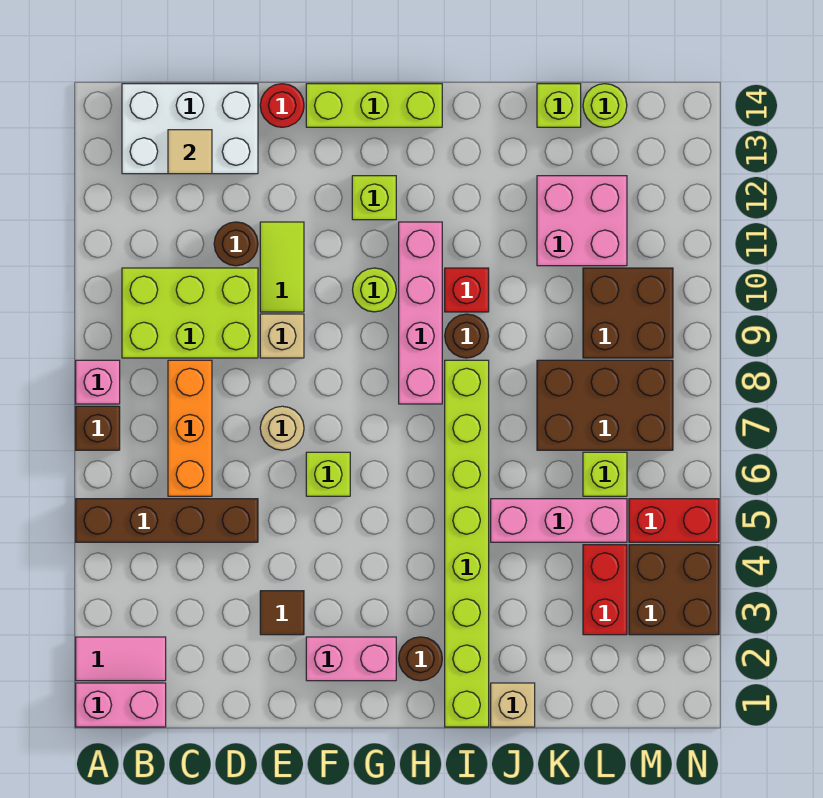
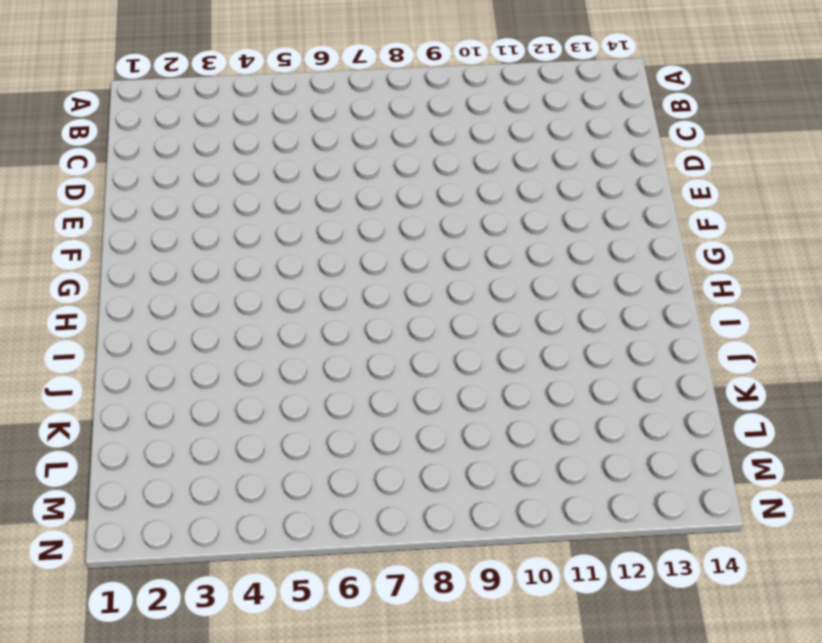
none -> pink 1x2 brick [76,683,166,727]
none -> pink 1x2 tile [76,637,166,681]
none -> brown 1x4 brick [76,499,258,542]
none -> brown 1x1 brick [76,406,120,450]

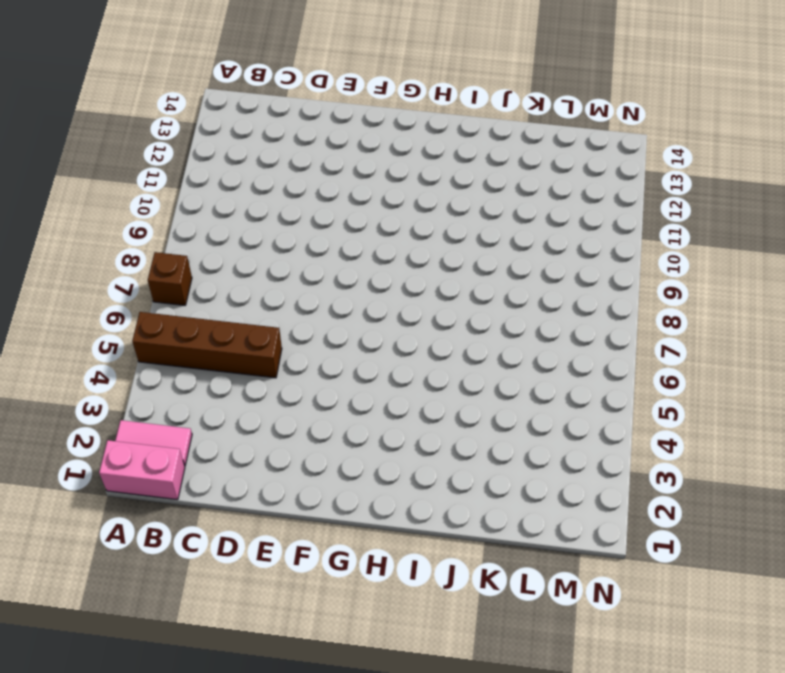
none -> pink 1x1 brick [76,360,120,404]
none -> lime 2x3 brick [122,268,258,358]
none -> white 2x3 brick [122,84,258,174]
none -> orange 1x3 brick [168,360,212,496]

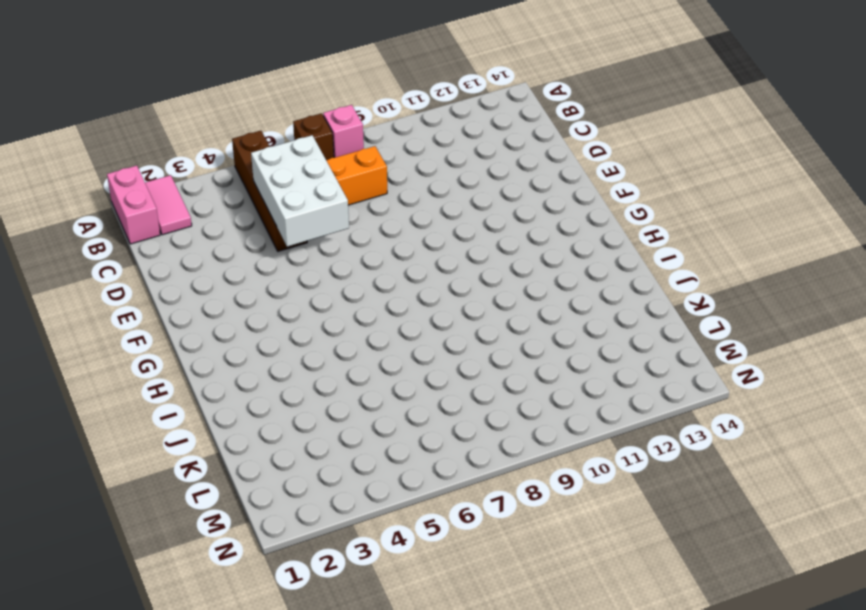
white 2x3 brick [251,135,349,247] -> white 2x3 brick moved to [122,84,258,174]
none -> lime 2x3 brick [122,268,258,358]
none -> brown 1x1 round brick [214,222,258,266]
none -> brown 1x1 tile [260,591,304,635]
none -> tan 1x1 round brick [260,406,304,450]

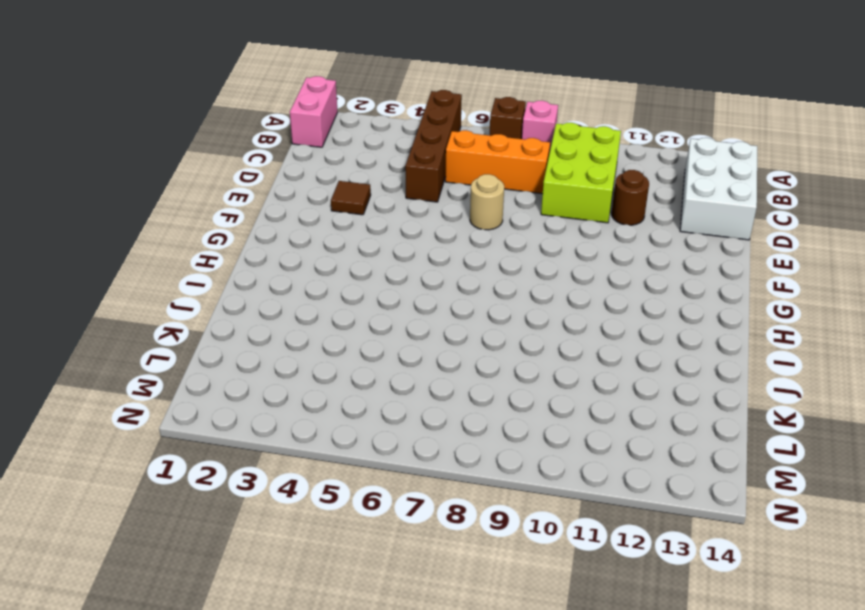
none -> pink 1x2 tile [76,637,166,681]
none -> tan 1x1 brick [260,314,304,358]
none -> lime 1x2 tile [260,222,304,312]
none -> red 1x1 round brick [260,84,304,127]

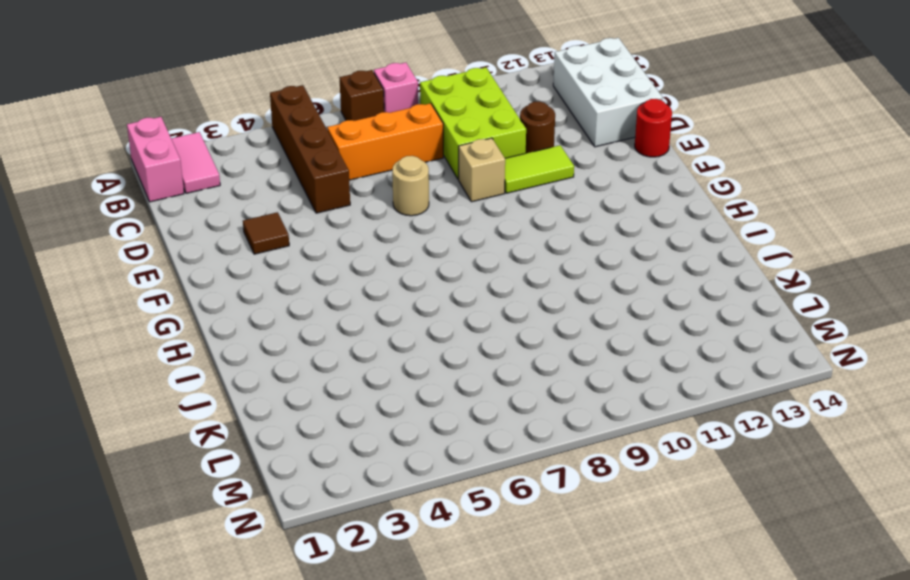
none -> pink 1x2 brick [306,637,396,681]
none -> lime 1x1 brick [306,452,350,496]
none -> lime 1x3 brick [306,84,442,127]
none -> lime 1x1 round brick [353,268,396,312]

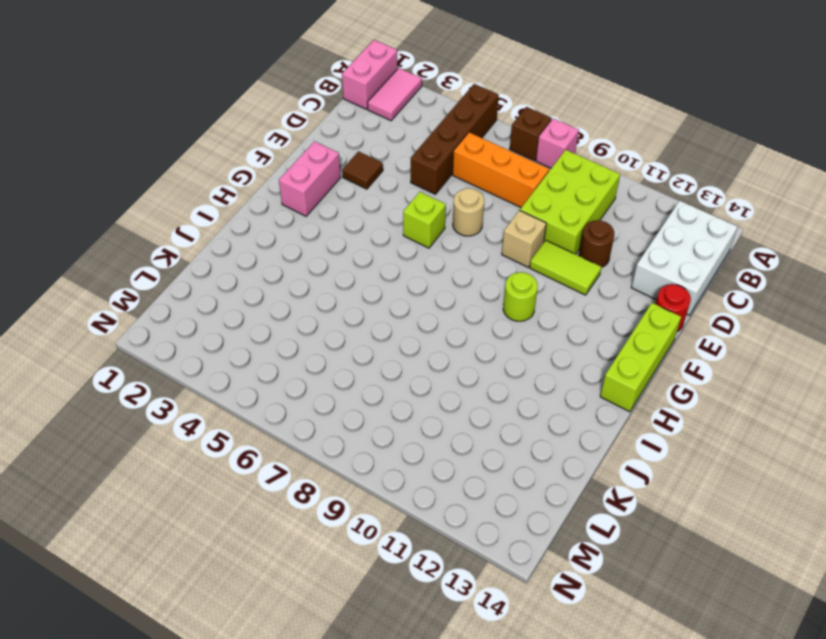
none -> lime 1x1 brick [352,176,396,220]
none -> brown 1x1 round brick [399,637,442,681]
none -> pink 1x4 brick [399,222,442,404]
none -> lime 1x8 brick [445,360,489,727]

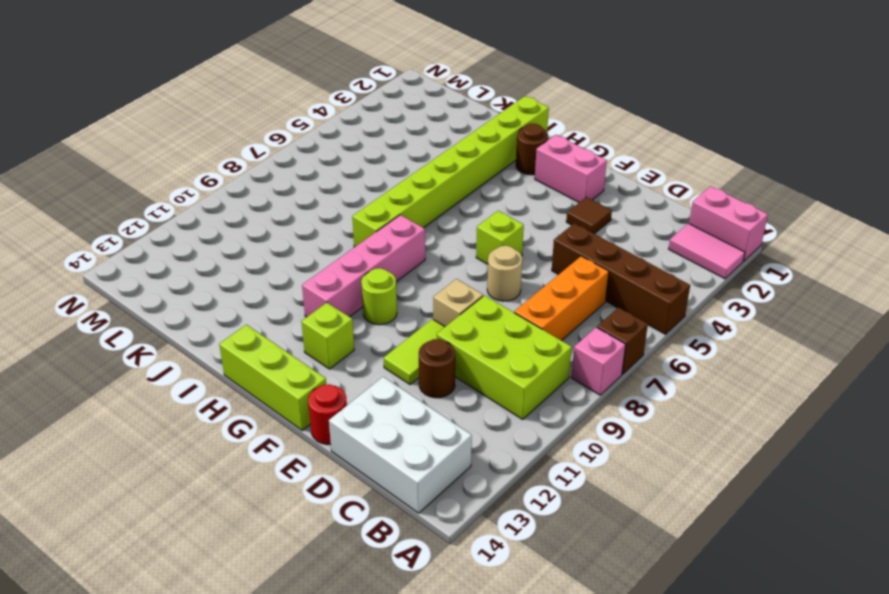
none -> brown 1x1 round brick [445,314,489,358]
none -> red 1x1 brick [445,268,489,312]
none -> tan 1x1 brick [491,683,535,727]
none -> pink 1x3 brick [491,499,627,542]

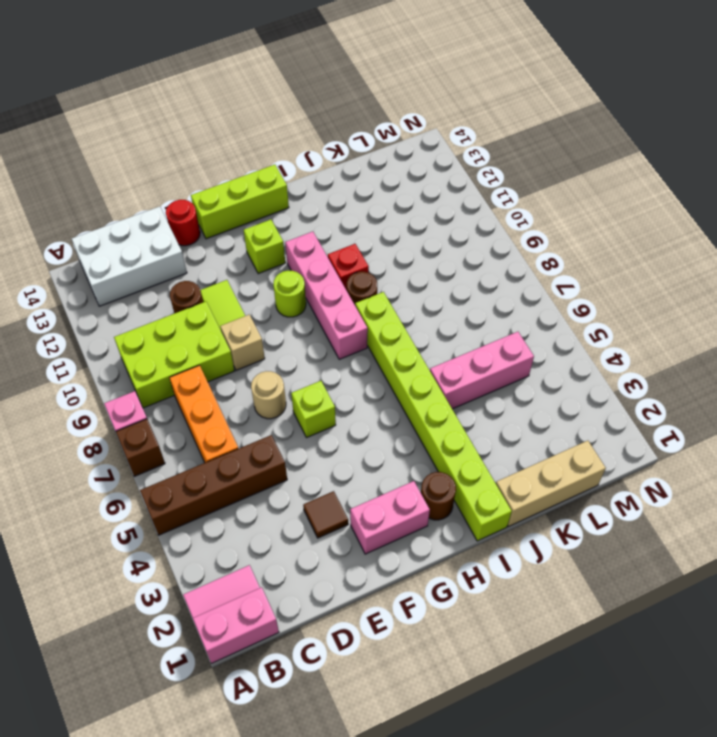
tan 1x3 brick [496,441,606,526] -> tan 1x1 brick [491,683,535,727]
none -> brown 2x3 brick [537,360,673,450]
none -> pink 2x2 brick [537,176,627,266]
none -> lime 1x1 brick [537,84,581,127]
none -> red 1x2 brick [583,545,627,635]

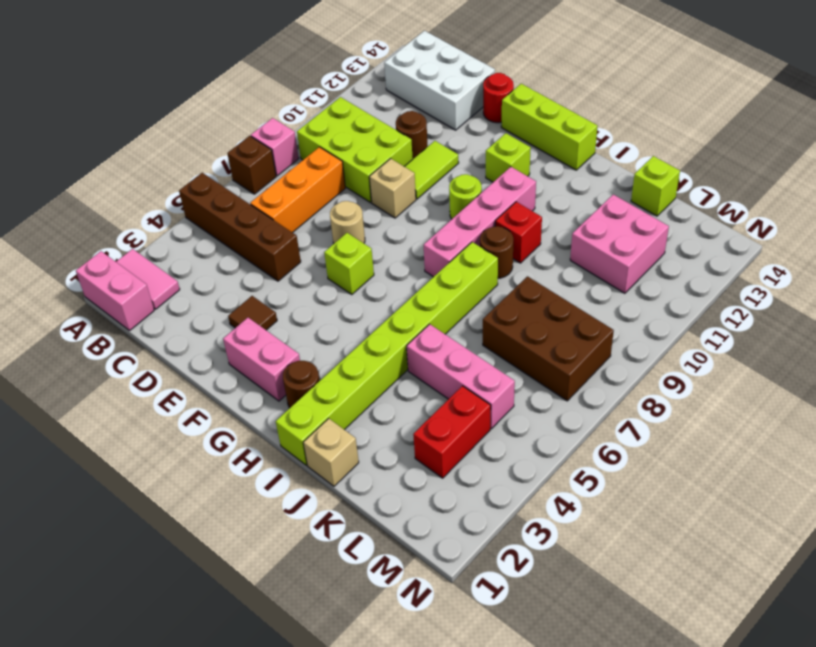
none -> lime 1x1 brick [583,452,627,496]
none -> brown 2x2 brick [583,268,673,358]
none -> lime 1x1 round brick [583,84,627,127]
none -> brown 2x2 brick [629,545,719,635]

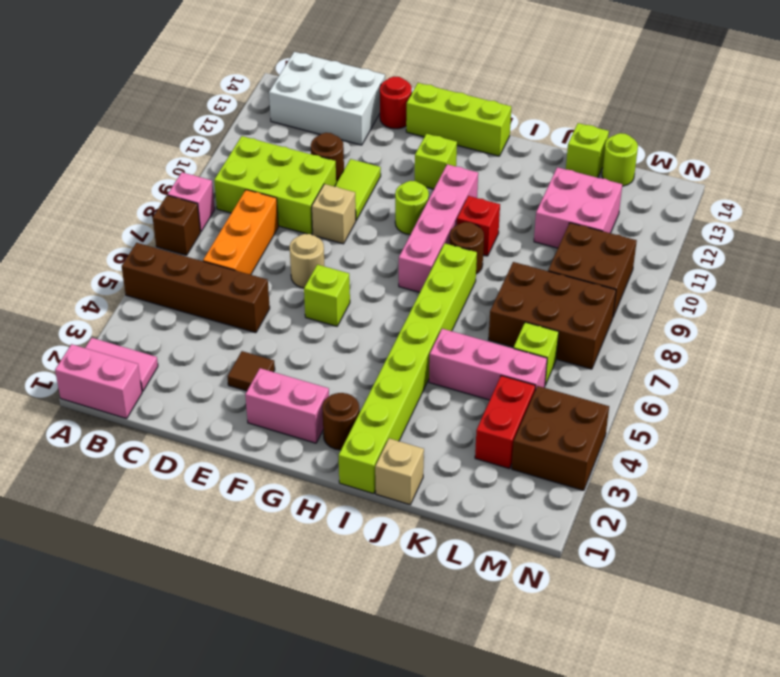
none -> red 1x2 brick [629,499,719,542]
none -> tan 1x1 tile [168,130,212,174]

